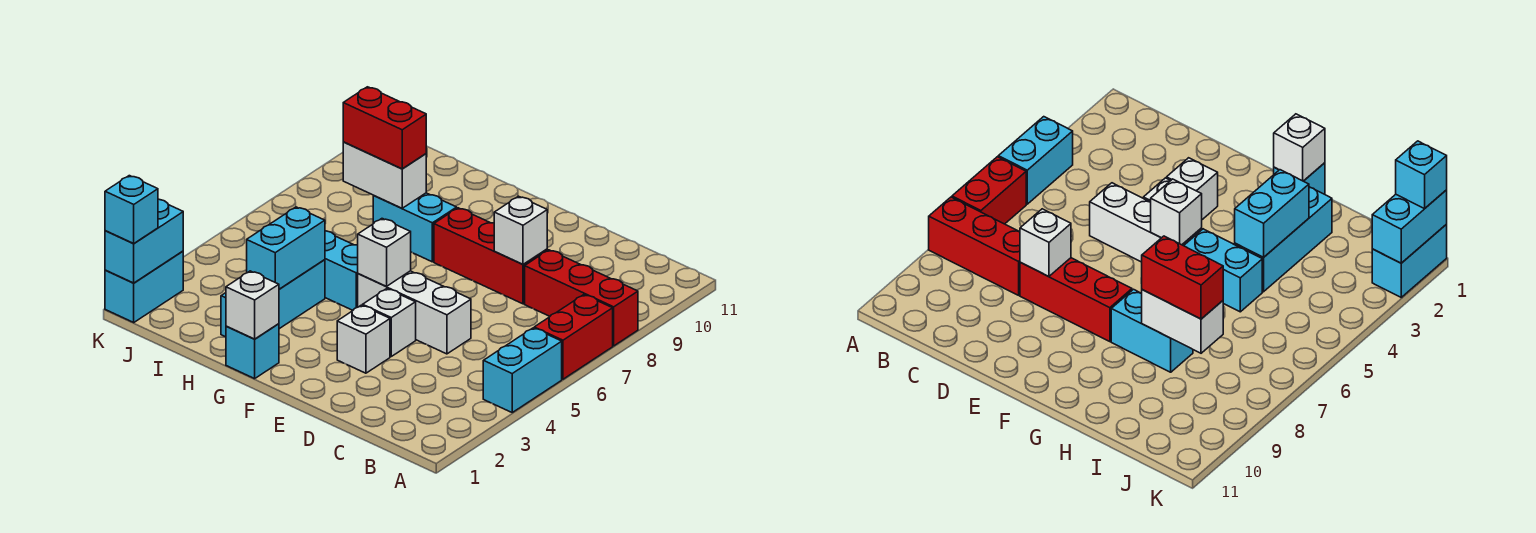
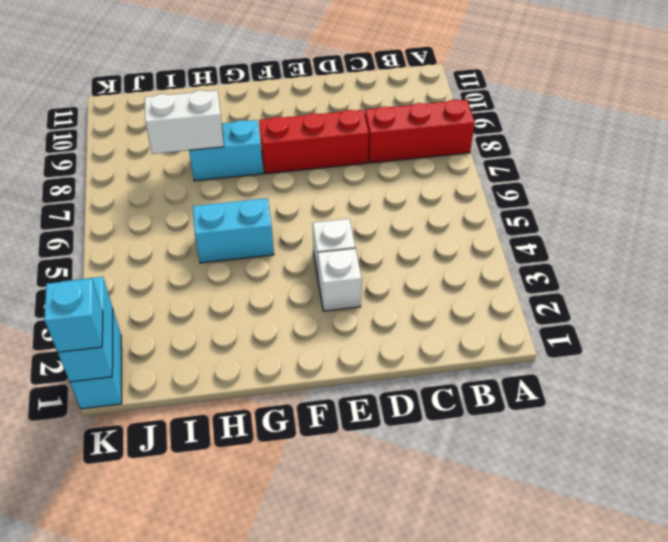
none -> cyan 1x2 brick [483,328,562,412]
none -> red 1x2 brick [534,295,613,379]
none -> white 1x3 brick [358,271,471,354]

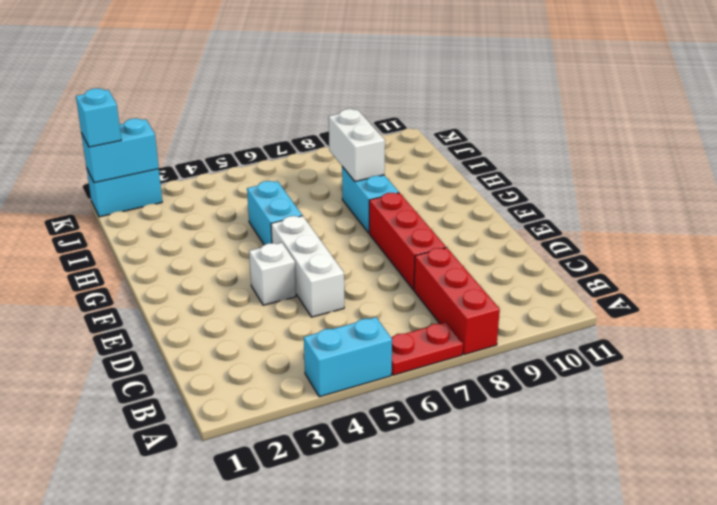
red 1x2 plate [391,322,463,375] -> red 1x2 brick [534,295,613,379]
none -> white 1x1 brick [337,305,390,373]
none -> cyan 1x1 brick [226,324,279,379]
none -> cyan 1x3 brick [221,260,325,337]

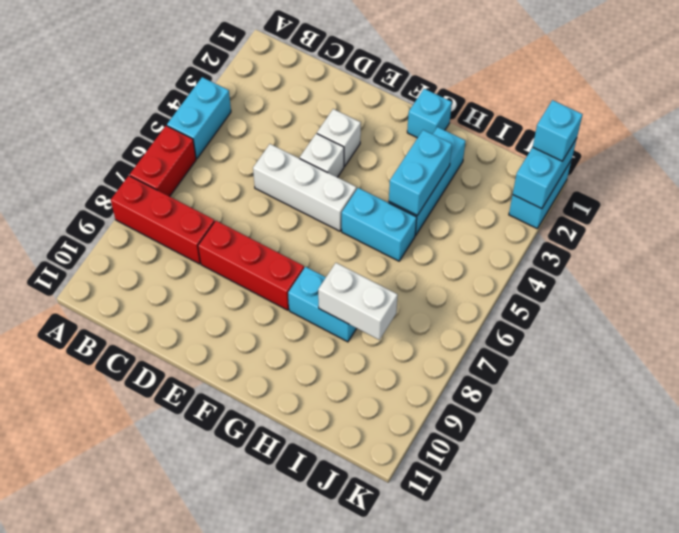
none -> white 1x1 brick [494,196,547,264]
none -> white 1x1 brick [358,219,411,286]
none -> white 1x1 brick [226,271,279,339]

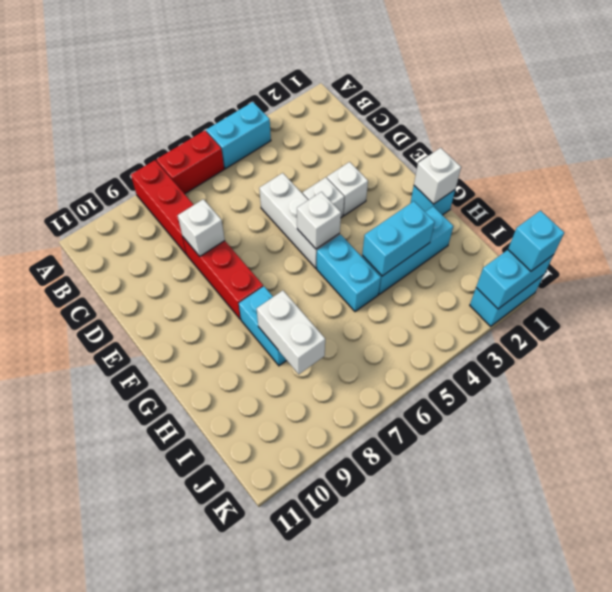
none -> red 1x2 brick [343,87,426,169]

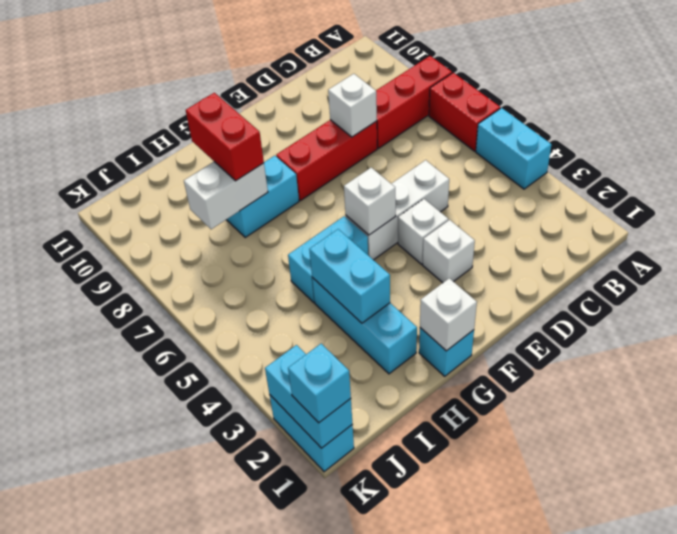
red 1x2 brick [186,93,264,181] -> red 1x2 brick turned to [343,87,426,169]

